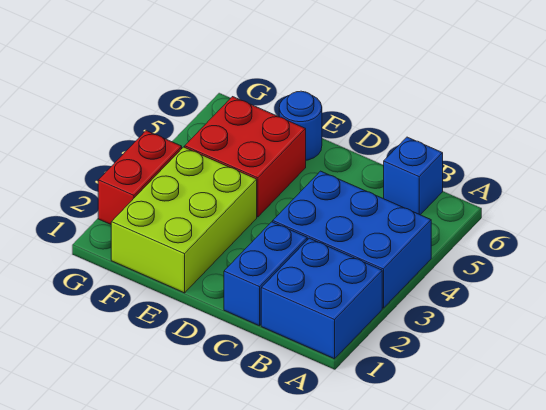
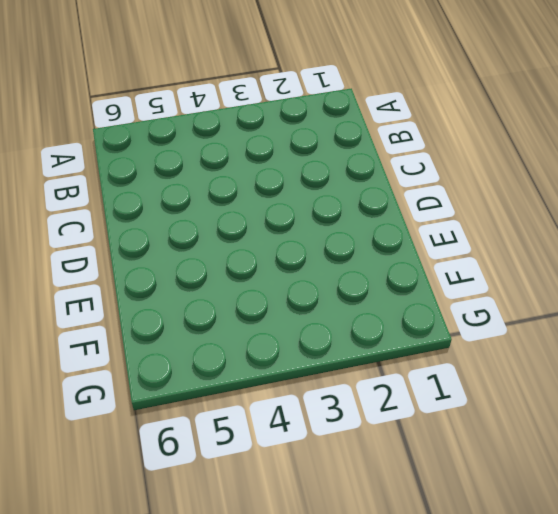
none -> blue 2x2 brick [261,238,382,359]
none -> blue 2x3 brick [273,171,431,308]

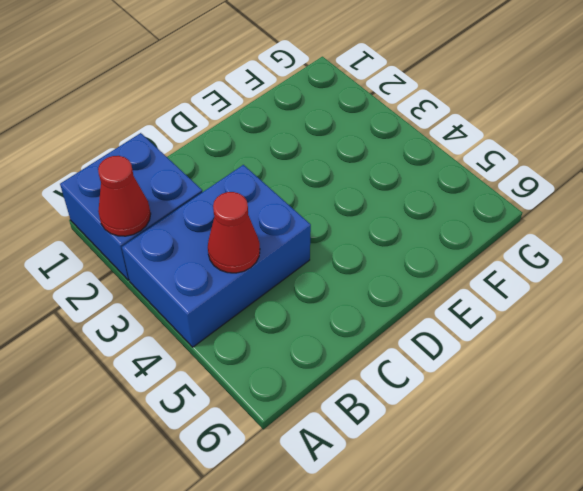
red 1x1 cone [98,156,151,236] -> none
red 1x1 cone [208,192,260,273] -> none
none -> blue 1x1 brick [384,137,443,215]
none -> blue 1x2 brick [224,222,307,326]

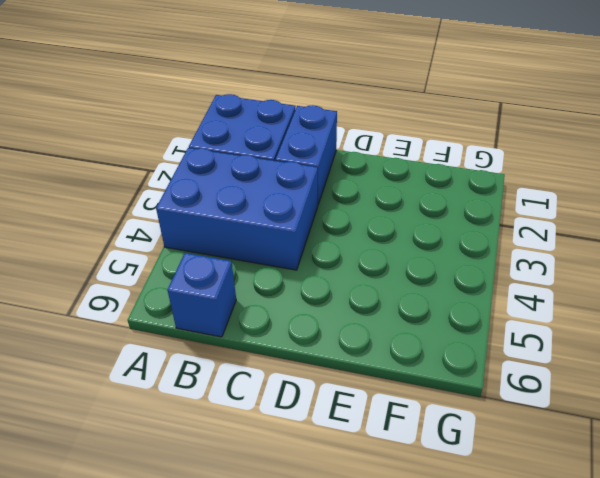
none -> lime 2x3 brick [111,147,257,293]
none -> red 2x2 brick [185,97,306,217]

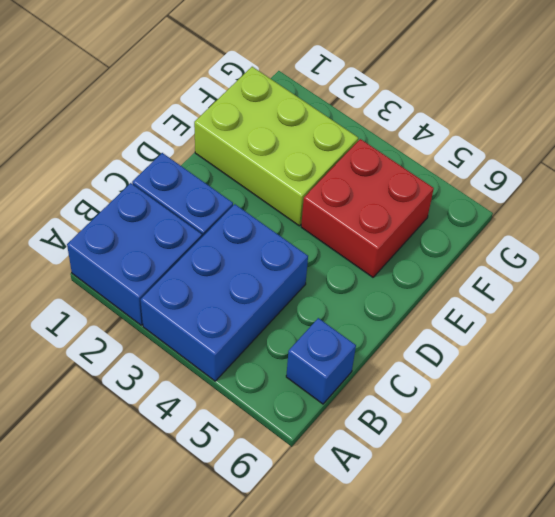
none -> blue 1x1 round brick [279,91,322,160]
none -> red 1x2 brick [98,131,182,224]

